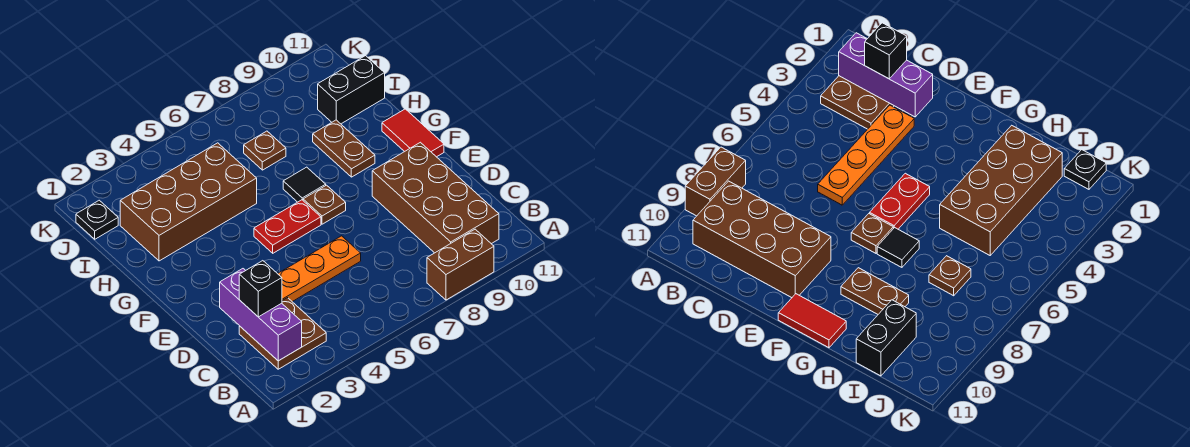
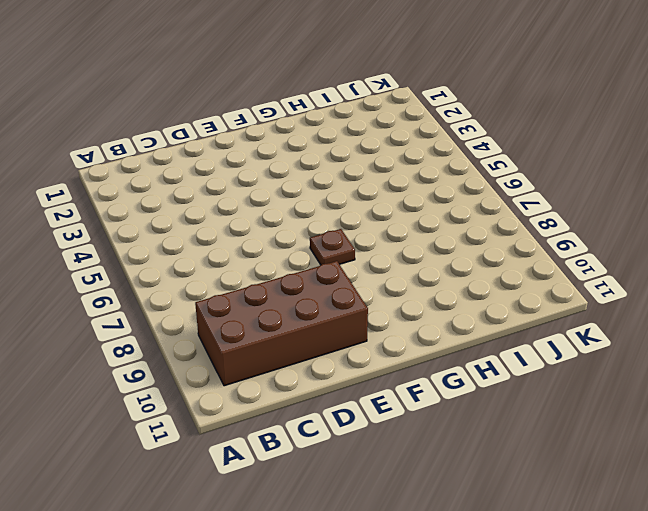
none -> brown 1x2 brick [427,229,494,300]
none -> brown 2x2 plate [239,298,326,369]
none -> orange 1x4 plate [278,236,361,302]

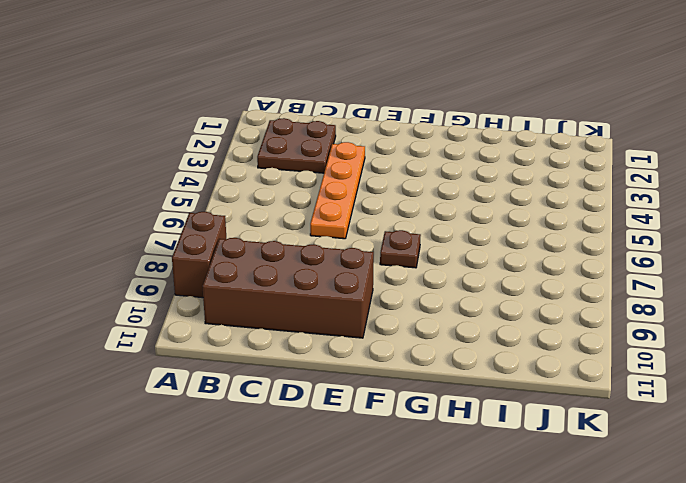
none -> red 1x2 plate [254,200,321,253]
none -> red 1x2 tile [382,109,444,157]
none -> black 1x1 tile [283,167,326,202]

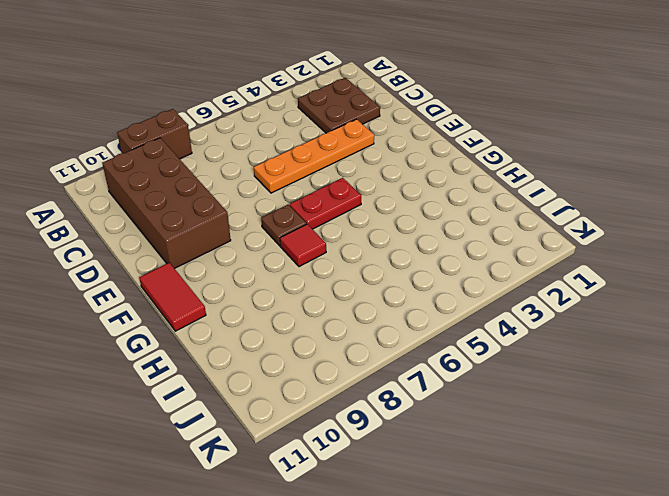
red 1x1 tile [280,224,326,267] -> black 1x1 tile [283,167,326,202]
none -> brown 1x2 plate [313,120,375,177]
none -> brown 2x4 brick [120,143,257,261]
none -> brown 1x1 plate [244,131,286,170]

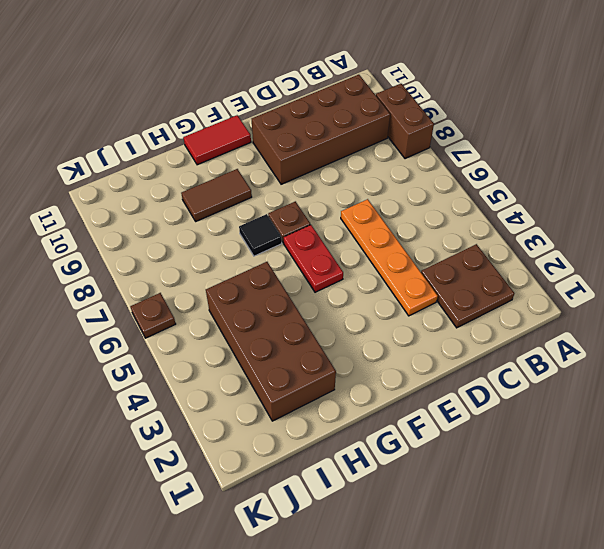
brown 1x2 tile [181,169,252,221] -> brown 1x2 plate [313,120,375,177]
brown 1x1 plate [130,293,176,338] -> brown 1x1 plate moved to [244,131,286,170]
none -> black 1x2 brick [318,56,385,124]
none -> black 1x1 plate [76,200,118,239]
none -> purple 1x3 brick [220,269,302,361]

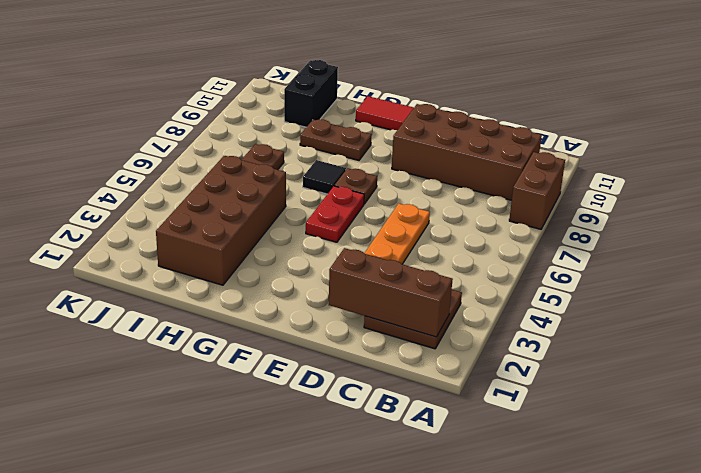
brown 1x3 brick [329,248,453,337] -> purple 1x3 brick [220,269,302,361]
none -> black 1x1 plate [76,200,118,239]
none -> black 1x1 brick [239,261,282,317]

